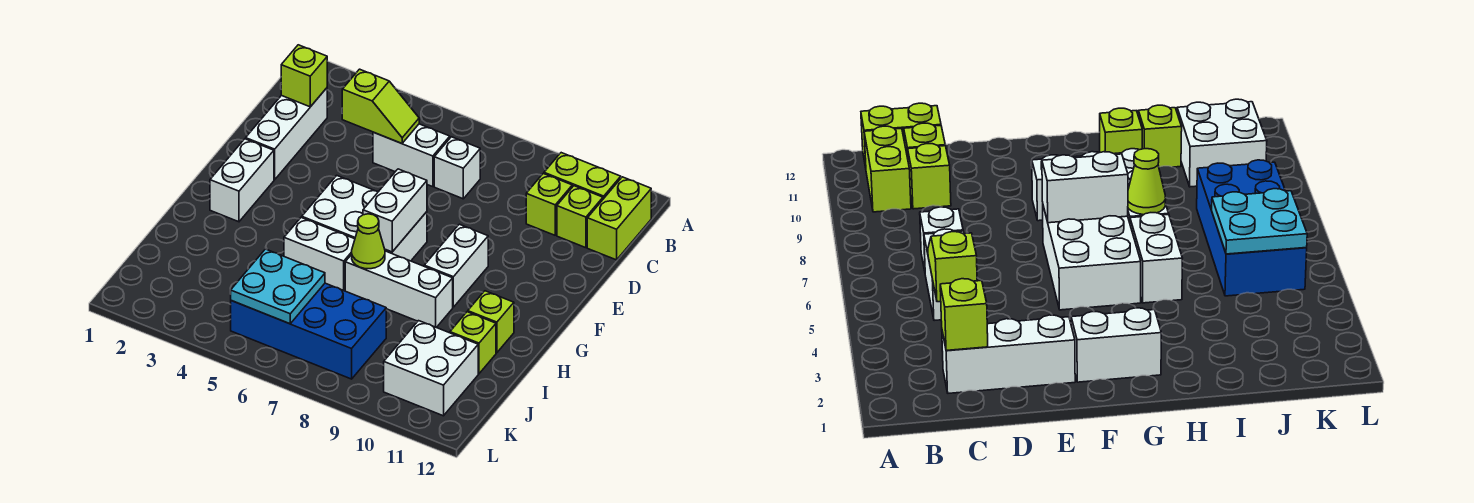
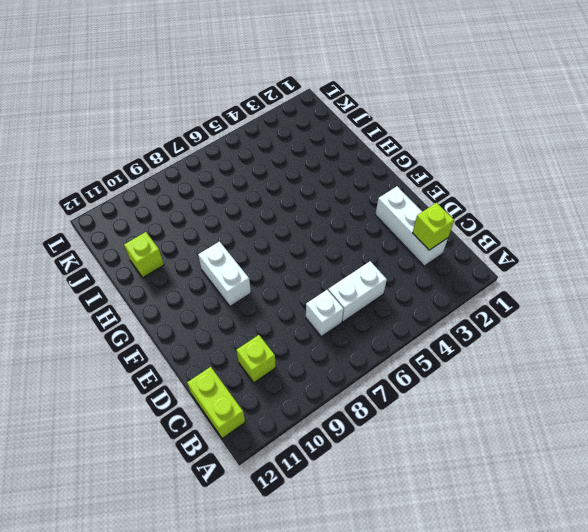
none -> lime 1x2 brick [544,153,621,199]
none -> lime 1x1 brick [557,186,603,248]
none -> white 1x2 brick [210,139,274,222]

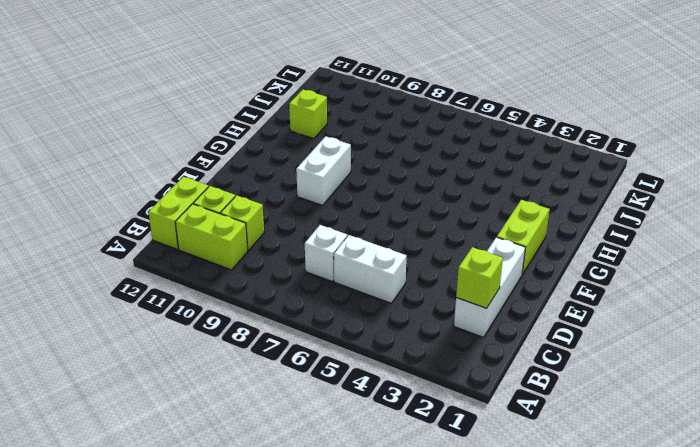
lime 1x2 brick [497,200,549,275] -> white 1x2 brick [210,139,274,222]
none -> white 2x3 brick [302,175,427,261]
none -> white 1x2 brick [284,217,355,291]
none -> white 1x3 brick [345,251,453,327]

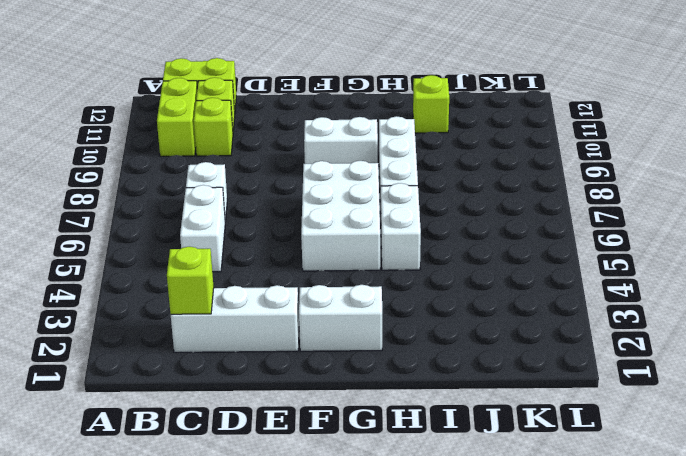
none -> lime 1x1 brick [468,291,514,353]
none -> blue 2x4 brick [231,283,386,379]
none -> white 2x2 brick [384,321,478,416]

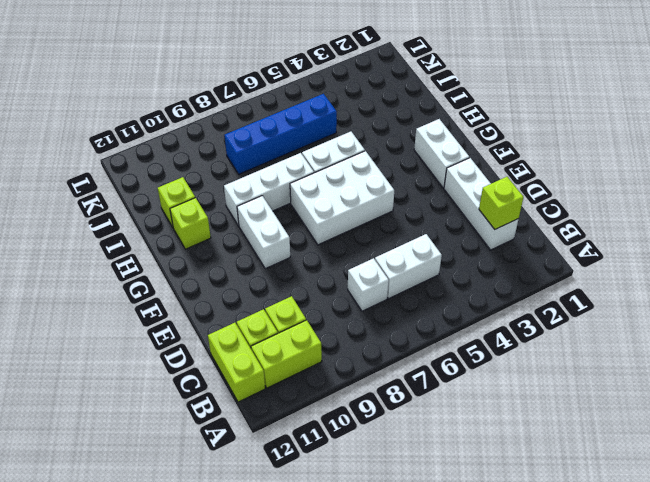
blue 1x4 brick [224,94,337,174] -> blue 2x4 brick [231,283,386,379]
none -> white 2x2 brick [384,321,478,416]
none -> lime 1x2 slope [342,69,419,143]
none -> white 1x2 brick [363,169,427,252]

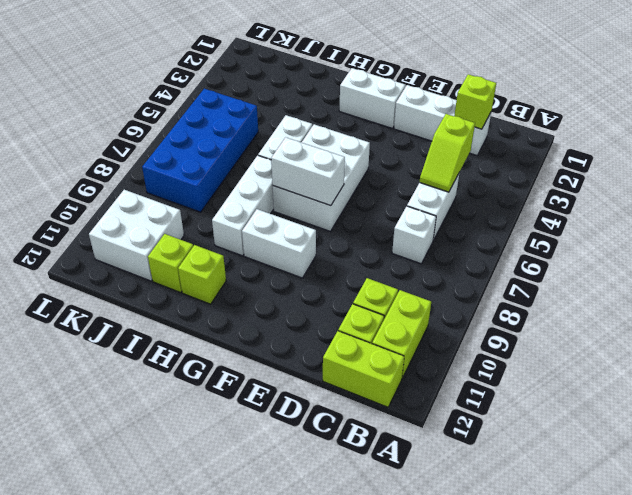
none -> lime 1x1 cone [352,214,385,269]
none -> cyan 2x2 plate [231,249,325,324]

